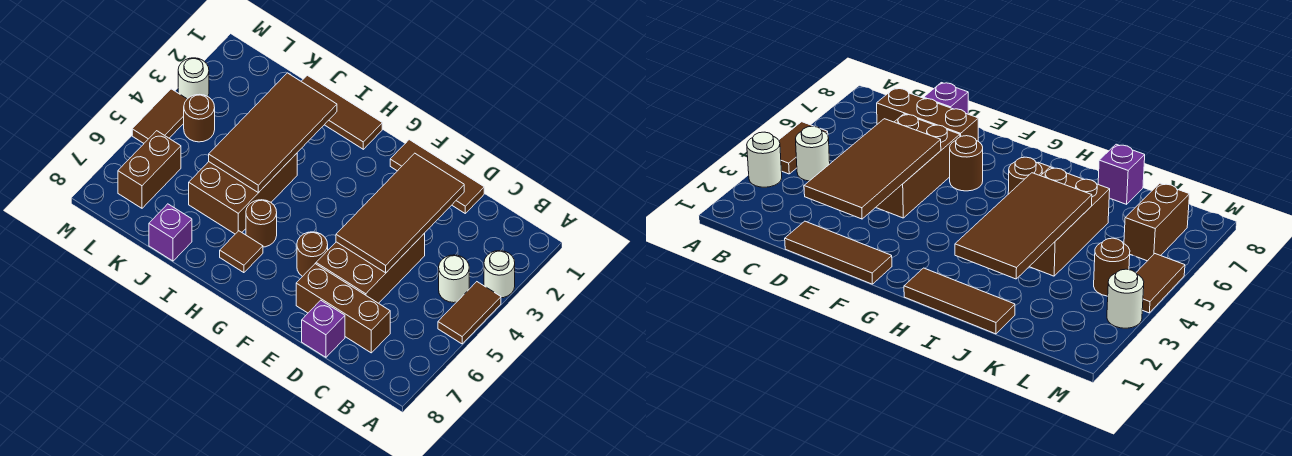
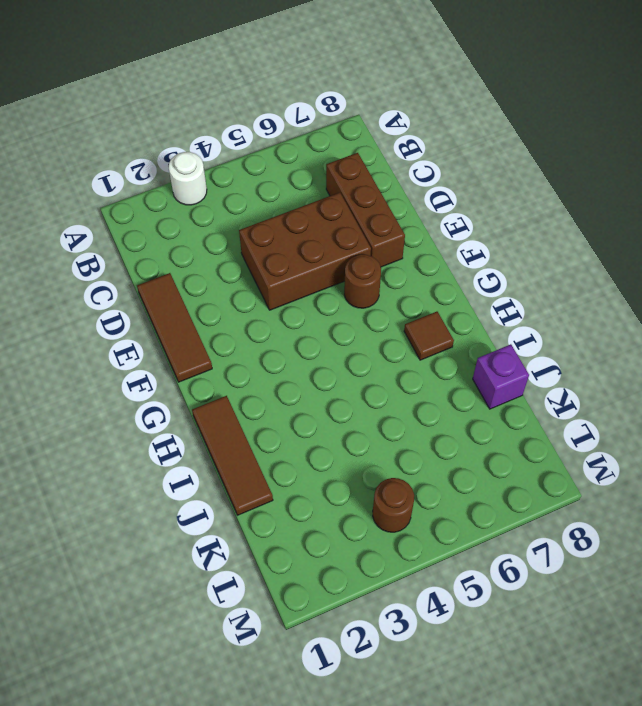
none -> brown 1x2 tile [438,282,501,344]
none -> white 1x1 round brick [439,255,469,303]
none -> purple 1x1 brick [302,300,345,357]

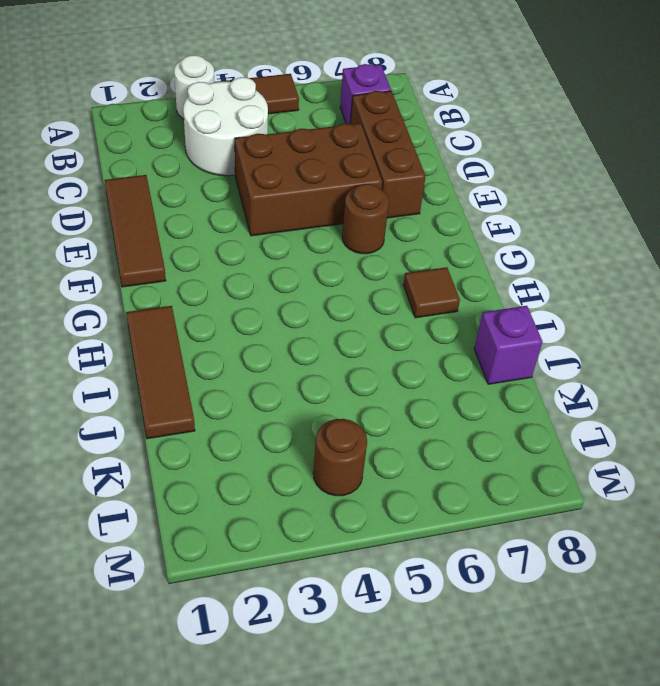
white 2x2 round brick [183,77,268,176] -> white 1x1 round brick [439,255,469,303]
purple 1x1 brick [340,64,391,124] -> purple 1x1 brick moved to [302,300,345,357]
none -> brown 1x1 round brick [246,200,277,247]
none -> brown 2x3 brick [189,153,297,234]
none -> brown 1x2 brick [118,131,181,208]

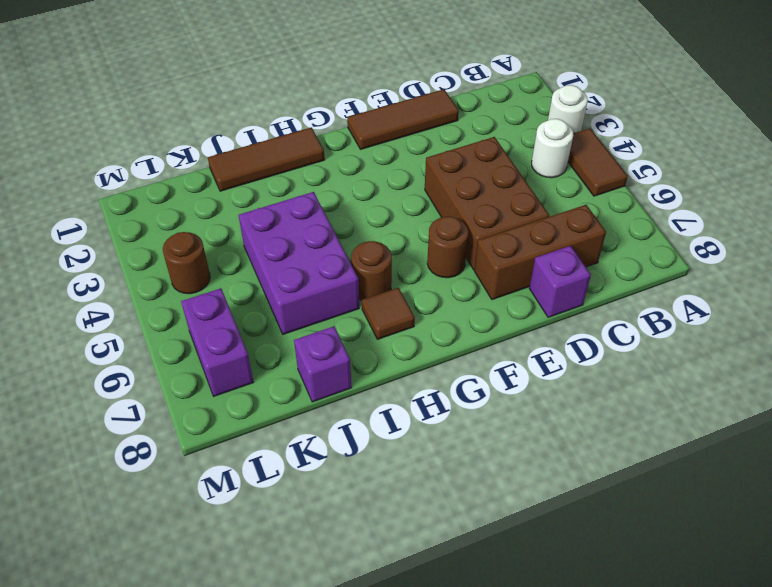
purple 2x3 brick [239,192,359,334] -> brown 2x3 brick [189,153,297,234]
purple 1x2 brick [181,288,254,396] -> brown 1x2 brick [118,131,181,208]
none -> white 1x1 round brick [178,58,209,99]
none -> brown 1x2 tile [132,89,187,143]
none -> brown 2x4 tile [336,153,464,273]

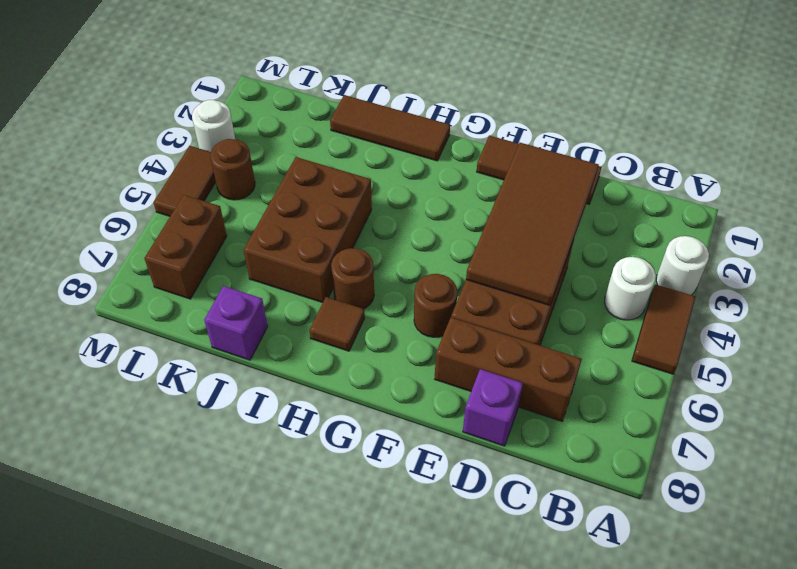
none -> brown 2x4 tile [209,73,337,193]

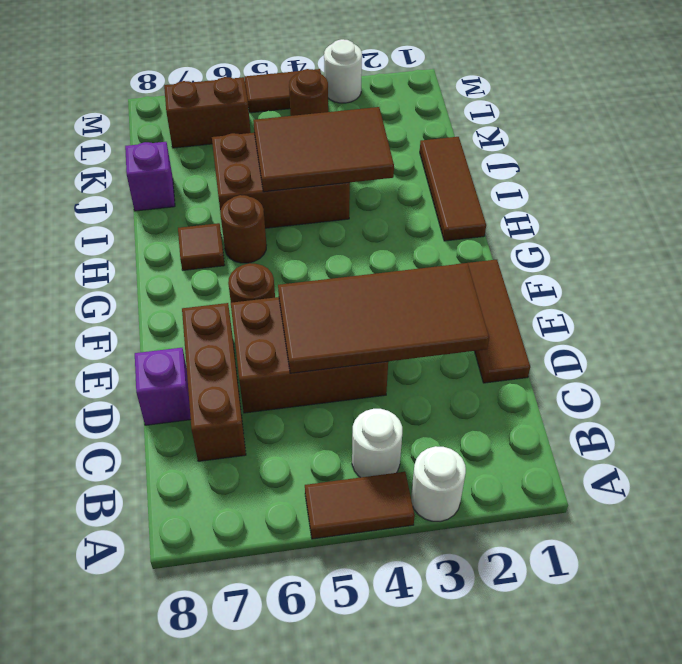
brown 2x3 tile [253,107,394,192] -> brown 2x4 tile [209,73,337,193]

